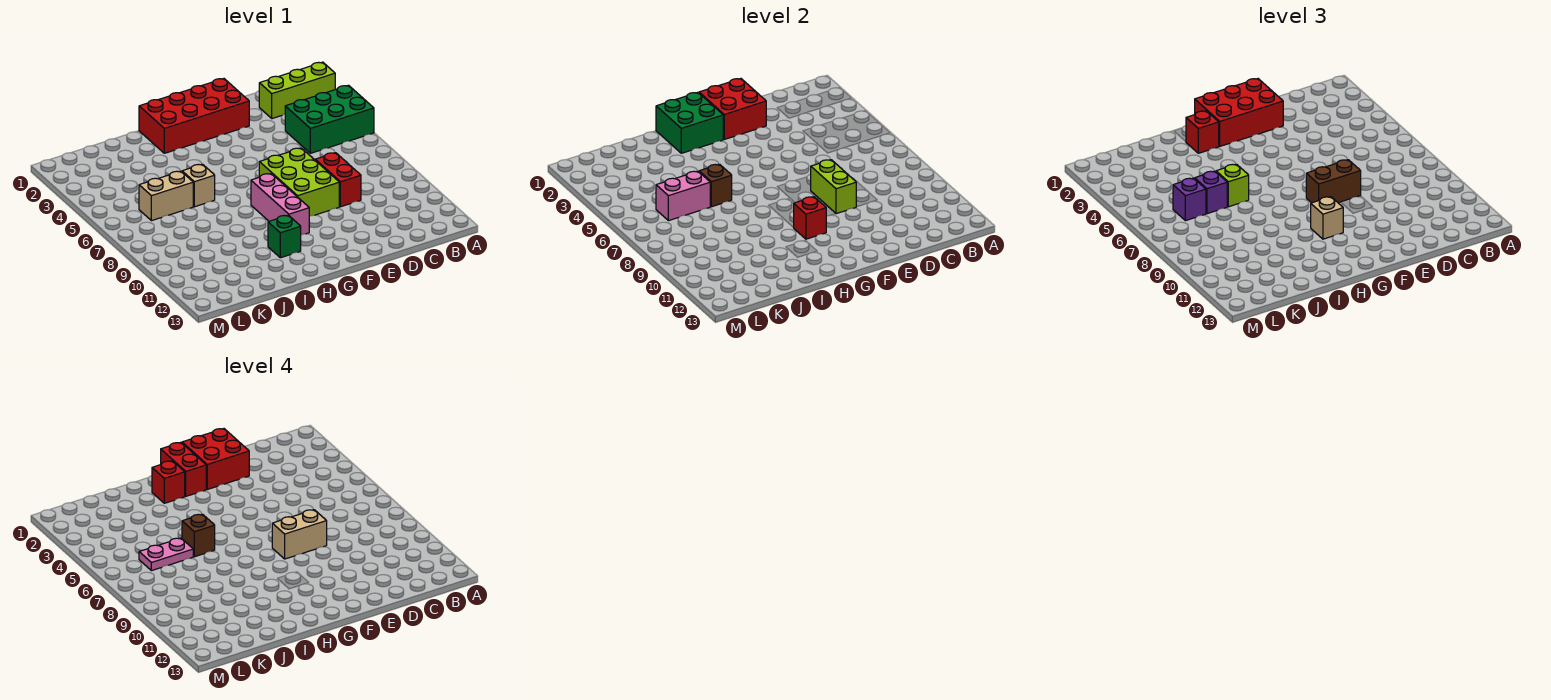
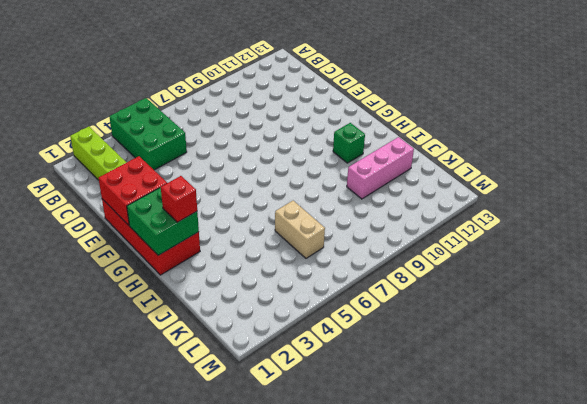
pink 1x3 brick [347,137,414,199] -> pink 1x3 brick moved to [251,174,309,235]
none -> red 1x2 brick [315,153,361,207]
none -> lime 2x3 brick [259,148,339,216]
none -> tan 1x1 brick [182,164,215,207]

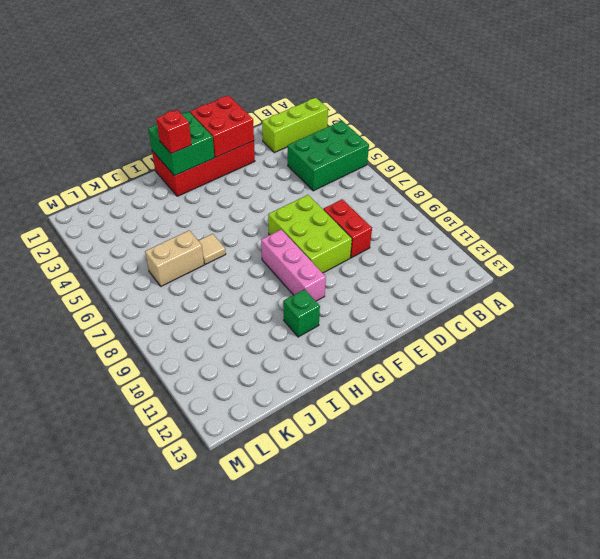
tan 1x1 tile [199,234,226,265] -> tan 1x1 brick [182,164,215,207]
none -> lime 1x2 brick [811,160,856,214]
none -> red 1x1 brick [794,197,826,239]
none -> brown 1x1 brick [699,164,732,207]

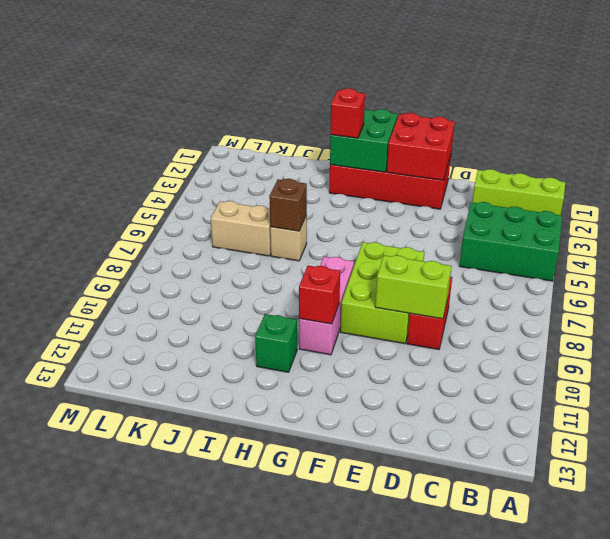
lime 1x2 brick [375,255,451,319] -> lime 1x2 brick turned to [811,160,856,214]
none -> pink 1x2 brick [656,171,710,221]
none -> red 2x3 brick [1195,79,1283,146]
none -> brown 1x2 brick [1306,160,1361,203]

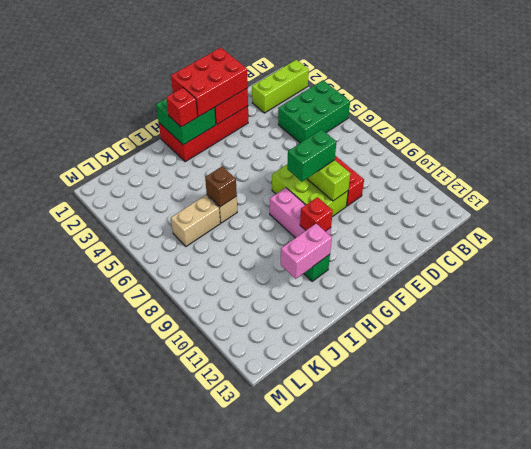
green 1x2 brick [287,129,336,182] -> brown 1x2 brick [1306,160,1361,203]
pink 1x2 brick [281,224,332,279] -> pink 1x2 brick moved to [656,171,710,221]
none -> tan 1x1 brick [1311,197,1343,239]
none -> lime 1x1 brick [1216,164,1249,207]
none -> purple 1x1 brick [1195,171,1227,214]

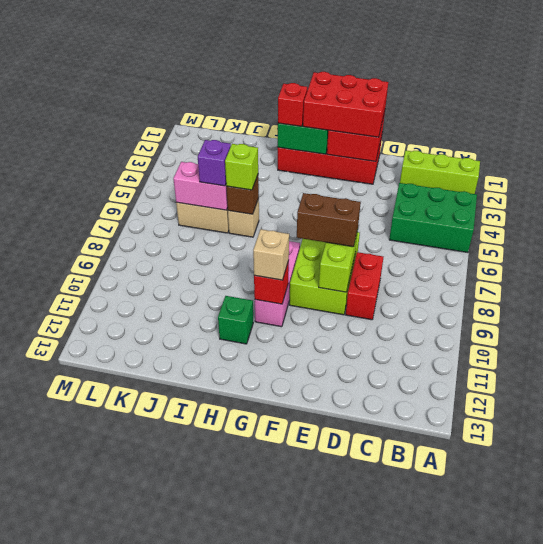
none -> purple 1x1 brick [1173,178,1206,221]
none -> red 2x2 brick [182,429,249,489]
none -> tan 1x2 brick [272,510,327,559]

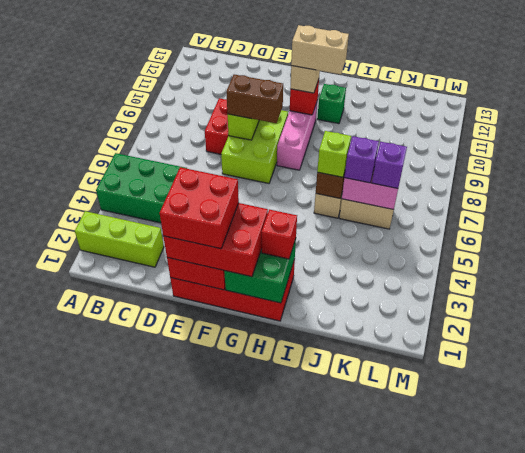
tan 1x2 brick [291,25,349,74] -> tan 1x2 brick moved to [272,510,327,559]
none -> red 1x2 brick [161,442,207,496]
none -> red 1x1 brick [152,461,185,503]
none -> brown 1x1 brick [182,514,215,557]

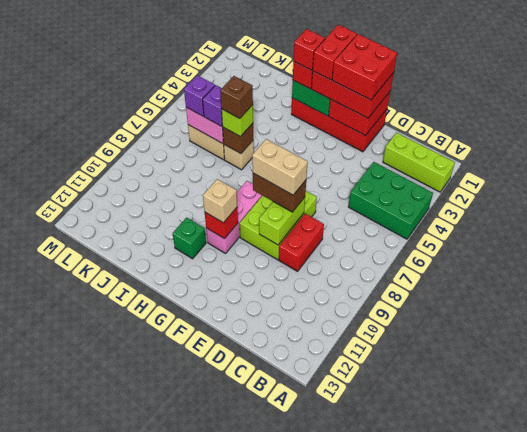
none -> pink 1x2 plate [139,538,193,571]

